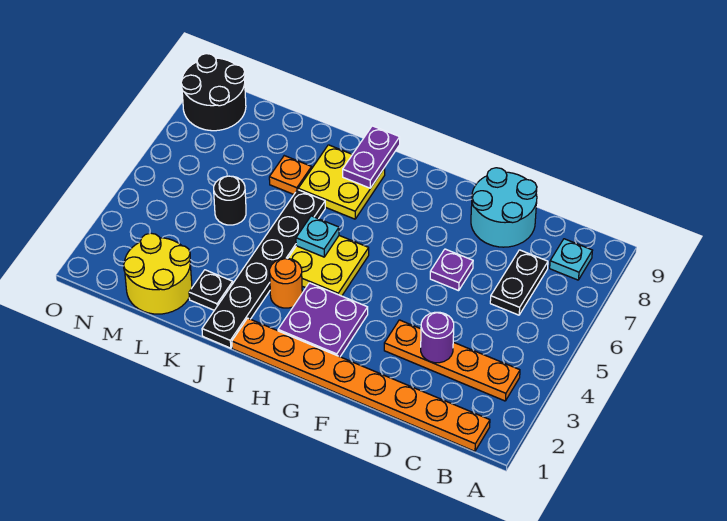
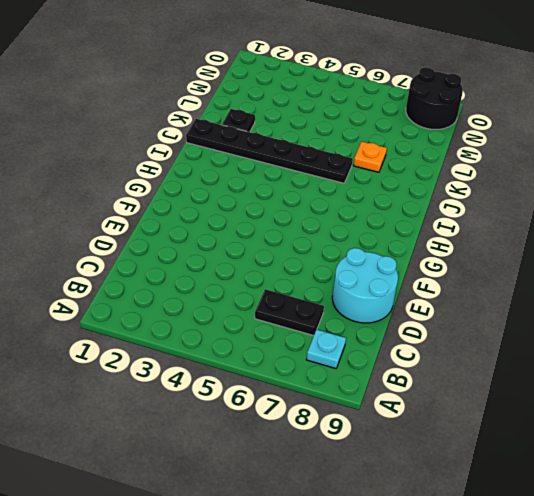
none -> orange 1x8 plate [232,318,490,451]
none -> orange 1x4 plate [384,320,520,401]
none -> purple 1x1 plate [430,249,473,291]

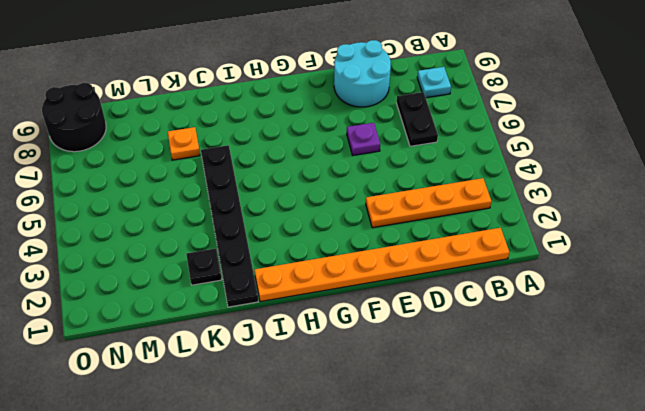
none -> purple 2x2 plate [278,283,368,357]
none -> yellow 2x2 plate [288,236,369,296]
none -> orange 1x1 round brick [270,258,302,308]

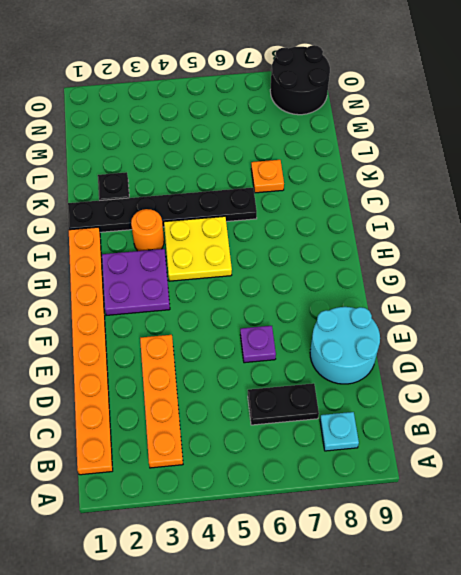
none -> yellow 2x2 plate [298,145,385,219]
none -> yellow 2x2 round brick [124,233,192,314]
none -> black 1x1 round brick [214,176,246,225]

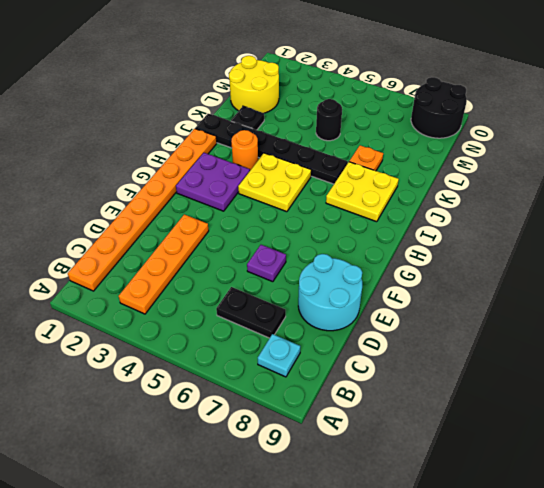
none -> purple 1x1 round brick [421,312,454,363]
none -> cyan 1x1 plate [296,216,339,257]
none -> purple 1x2 plate [343,126,400,188]

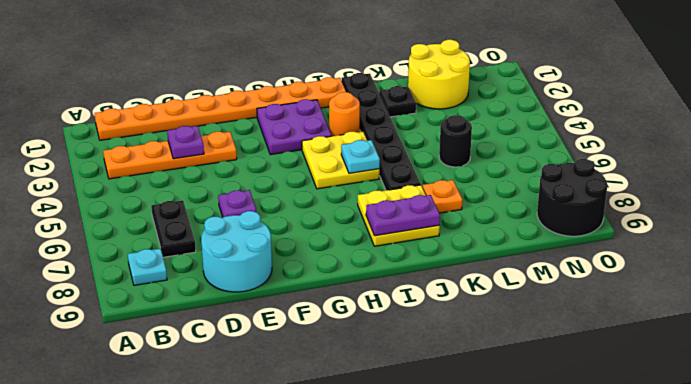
purple 1x1 plate [167,126,204,159] -> purple 1x1 round brick [421,312,454,363]
purple 1x2 plate [366,195,440,236] -> purple 1x2 plate turned to [343,126,400,188]

